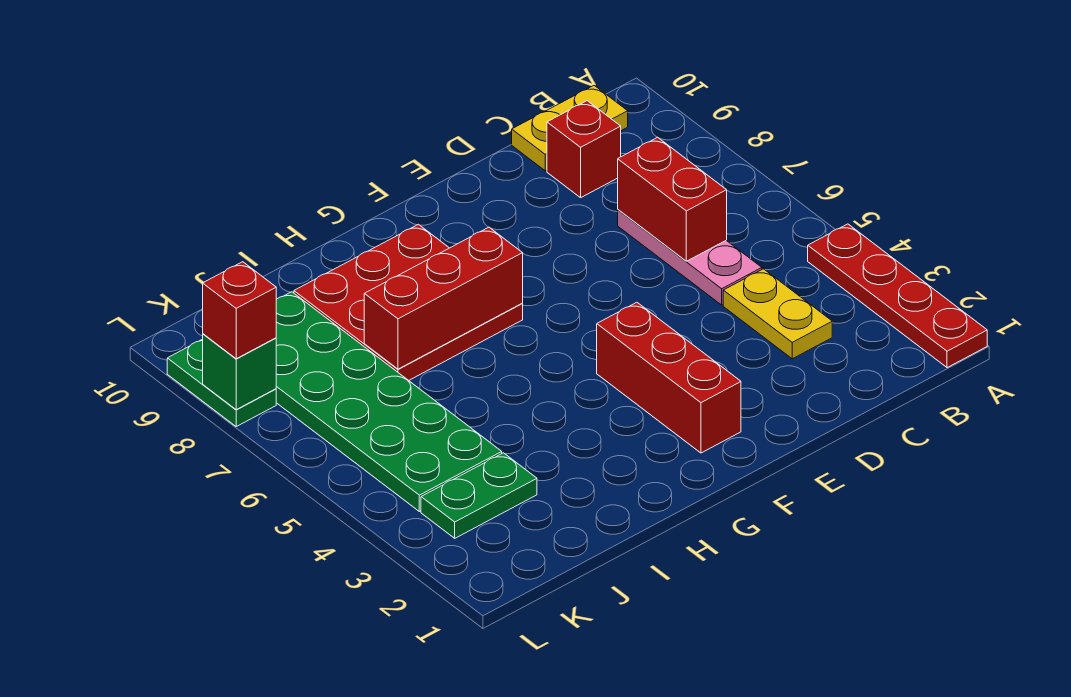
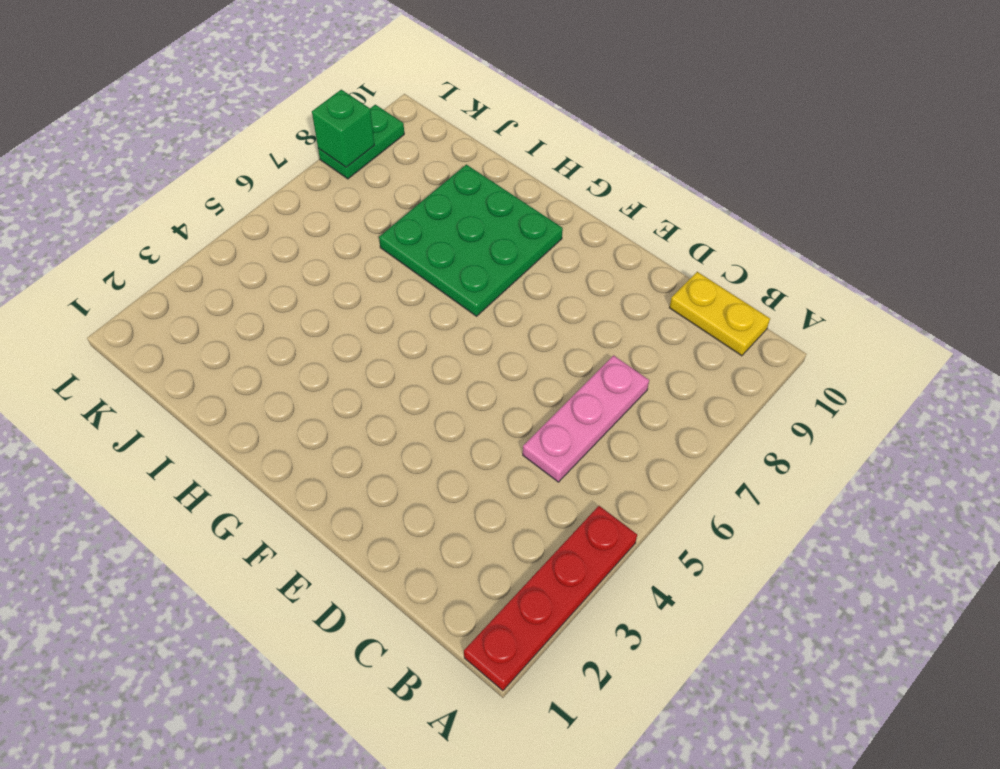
green 3x3 plate [379,165,563,316] -> red 3x3 plate [294,224,523,380]
none -> yellow 1x2 plate [723,269,832,359]
none -> red 1x1 brick [547,101,621,198]
none -> red 1x3 brick [597,302,741,453]

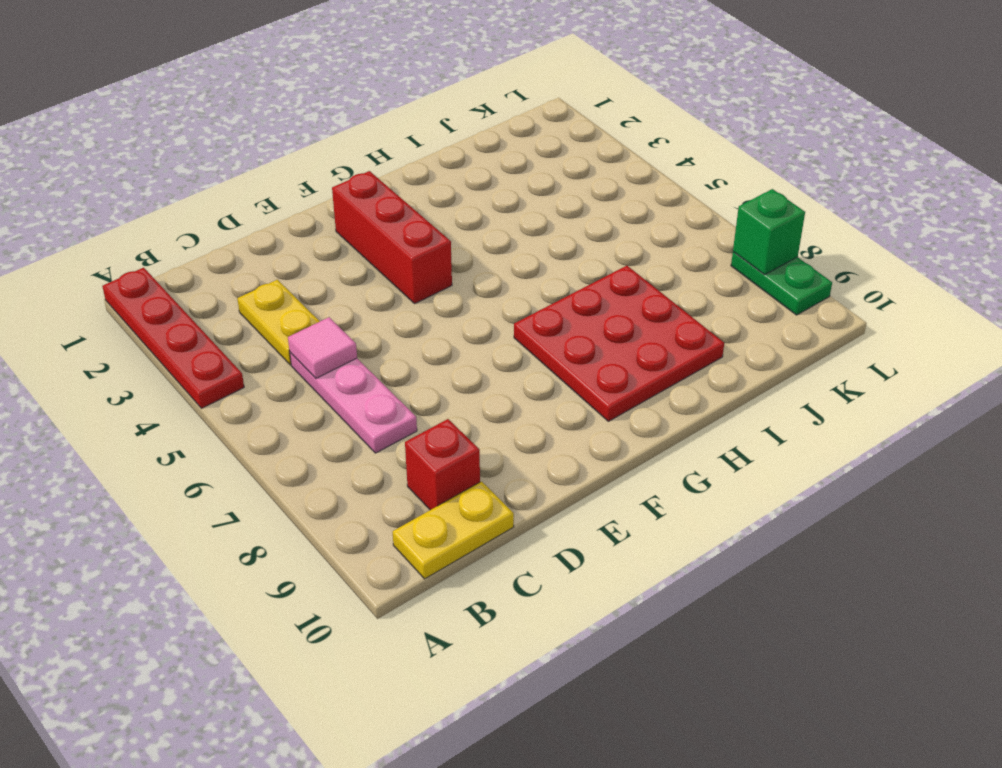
pink 1x1 tile [288,317,357,378] -> none
none -> green 1x2 plate [421,453,537,538]
none -> green 2x6 plate [276,292,502,512]
none -> red 1x2 brick [618,137,727,261]

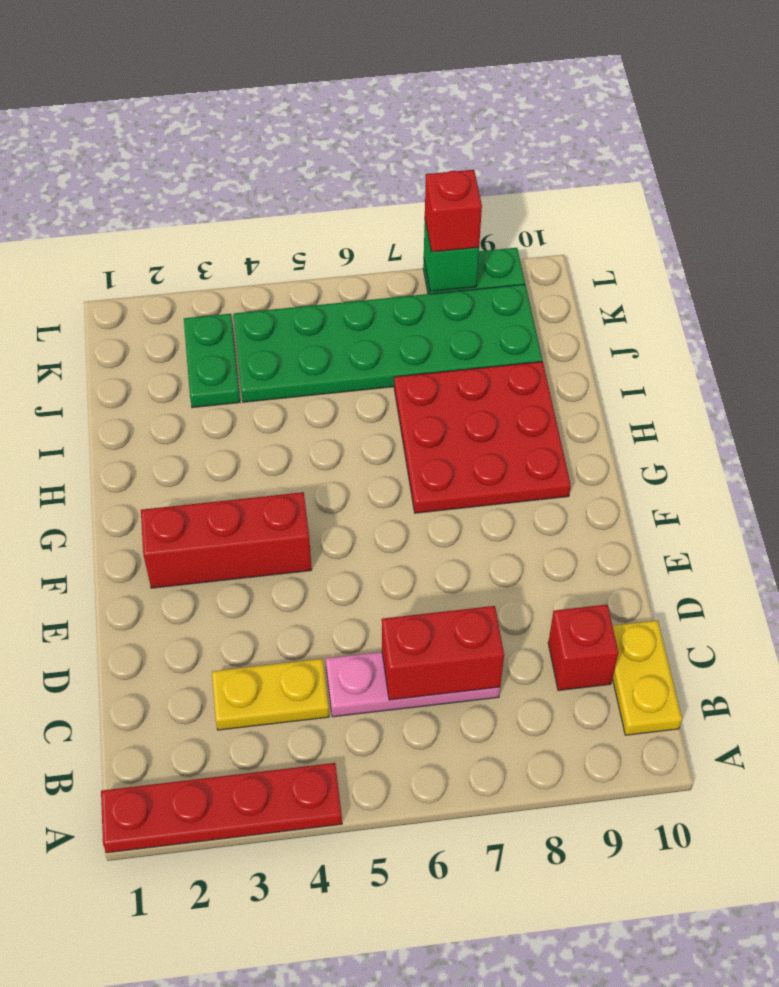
none -> red 1x3 brick [364,227,523,369]

